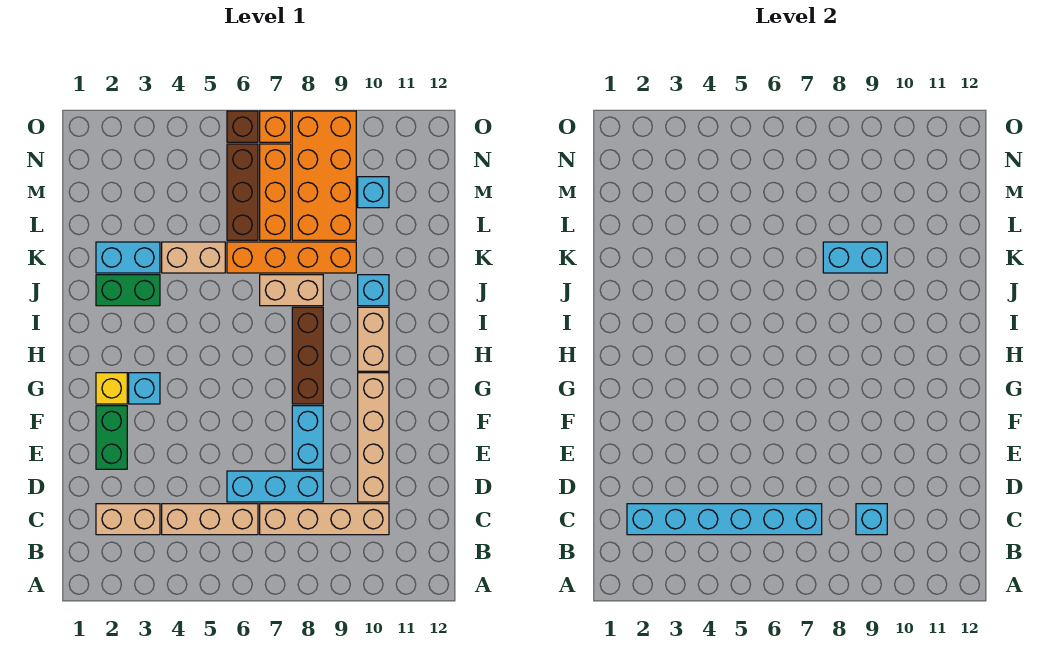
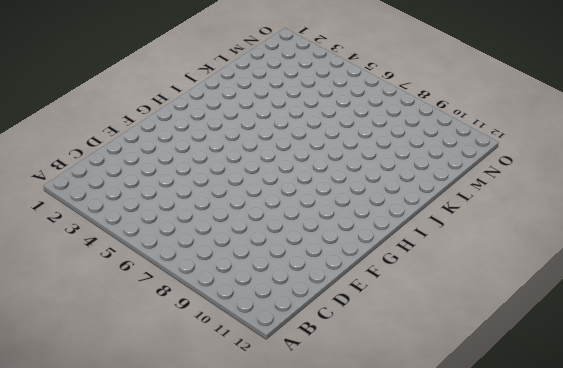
none -> tan 1x2 brick [96,504,160,535]
none -> tan 1x3 brick [162,504,258,535]
none -> tan 1x4 brick [260,504,389,535]

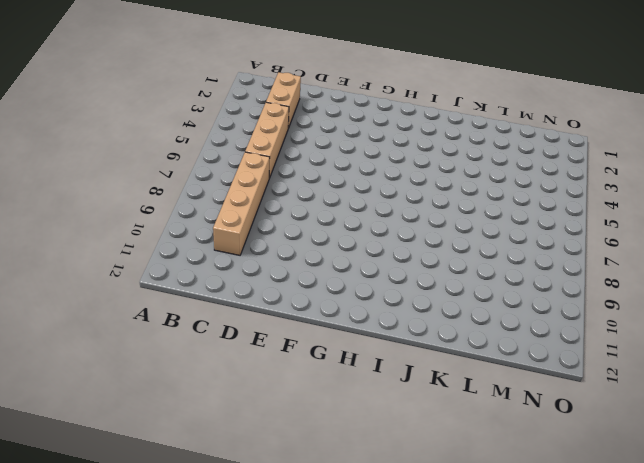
none -> cyan 1x3 brick [227,471,323,502]
none -> tan 1x4 brick [358,373,389,502]
none -> green 1x2 brick [96,406,127,469]

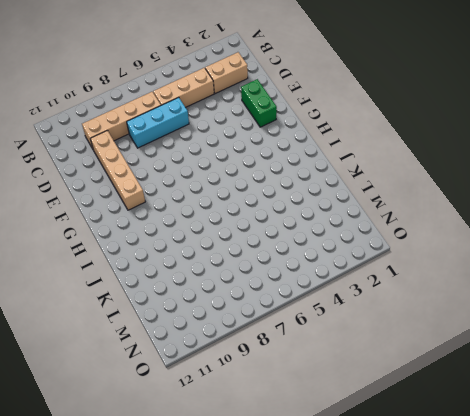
none -> cyan 1x2 brick [292,406,323,469]
none -> yellow 1x1 brick [96,373,127,404]
none -> cyan 1x1 brick [129,373,160,404]

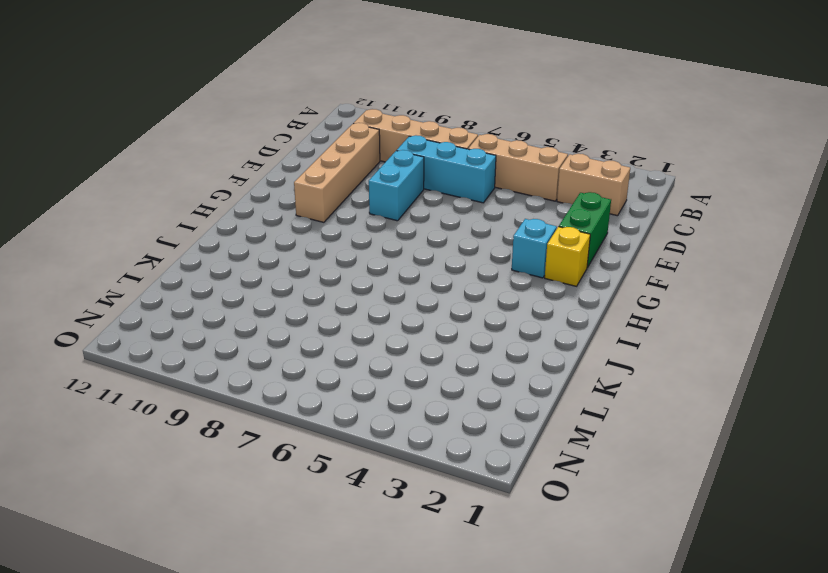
none -> brown 1x3 brick [292,307,323,404]
none -> tan 1x2 brick [358,307,389,371]
none -> green 1x2 brick [96,275,160,306]

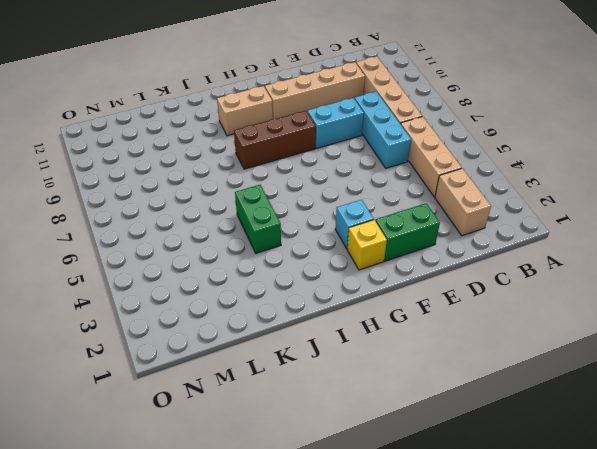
green 1x2 brick [235,185,281,253] -> green 1x2 brick moved to [96,275,160,306]
none -> tan 1x2 brick [260,275,323,306]
none -> cyan 1x1 brick [358,275,389,306]
none -> cyan 1x2 brick [96,242,160,273]

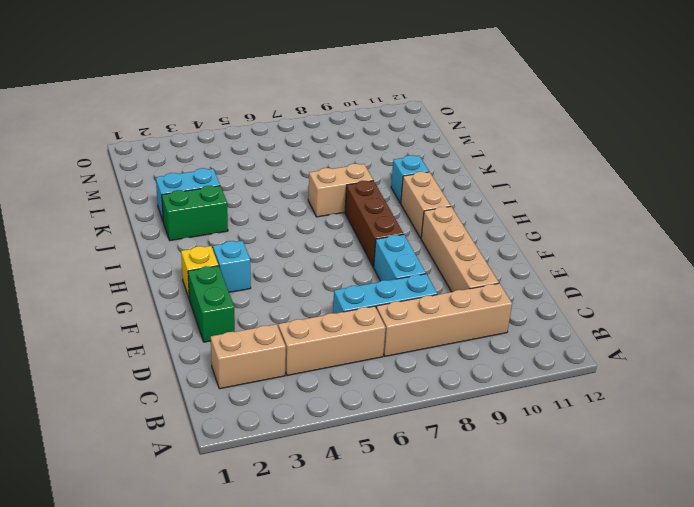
none -> tan 1x2 brick [162,242,225,273]
none -> orange 1x4 brick [227,242,356,273]
none -> brown 1x3 brick [227,144,258,240]

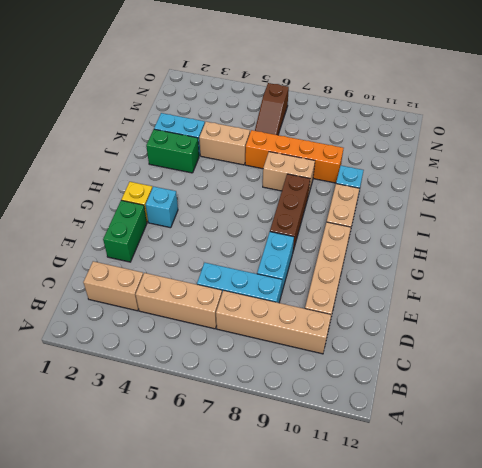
brown 1x3 slope [255,83,289,135] -> brown 1x3 brick [227,144,258,240]
none -> orange 1x3 brick [260,144,291,240]
none -> orange 2x4 brick [292,111,356,240]
none -> cyan 1x1 brick [358,177,389,208]

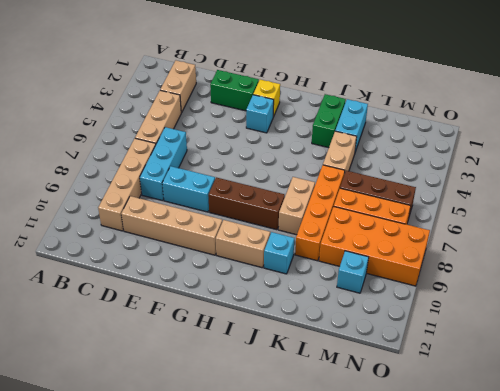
none -> brown 1x1 brick [227,111,258,142]
none -> orange 1x1 brick [260,111,291,142]
none -> cyan 1x6 brick [627,504,822,535]

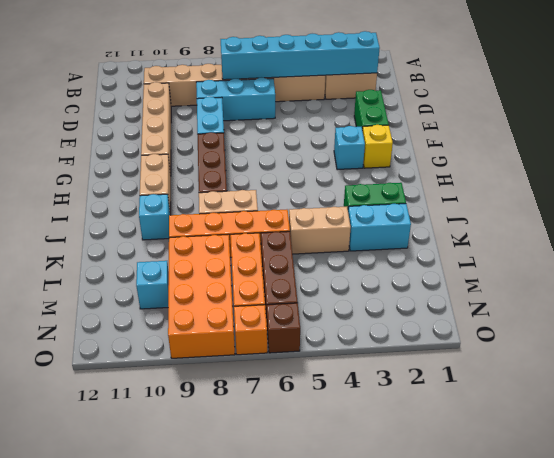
none -> cyan 1x1 brick [856,504,887,535]
none -> cyan 1x2 brick [823,242,887,273]

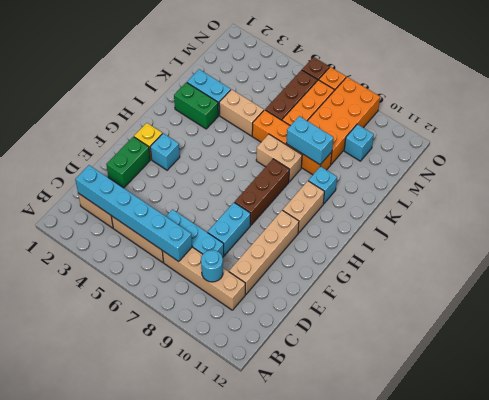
cyan 1x1 round brick [201,250,223,282] -> cyan 1x1 brick [856,504,887,535]

